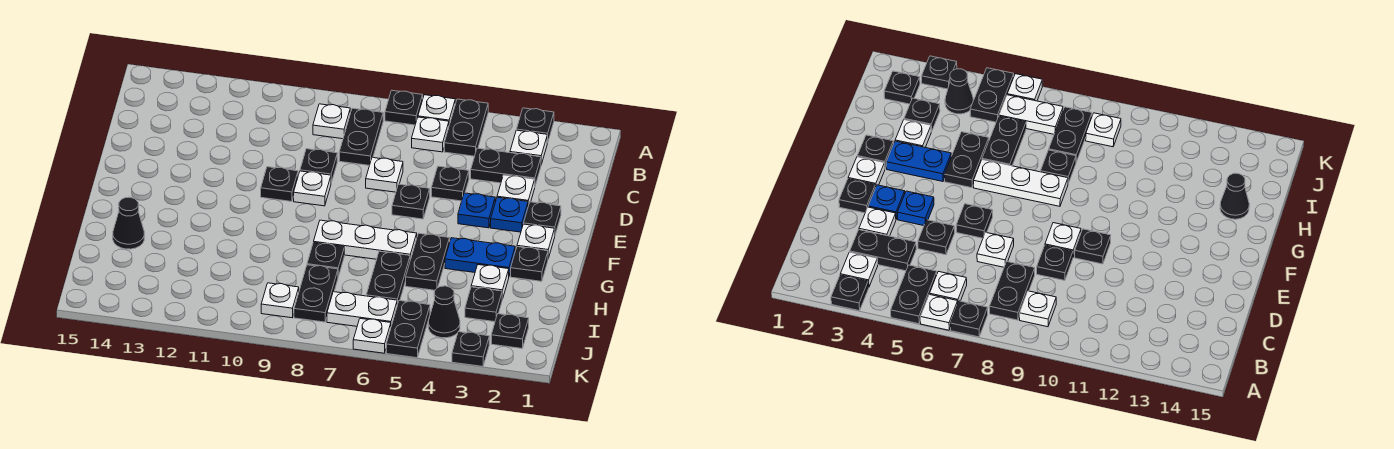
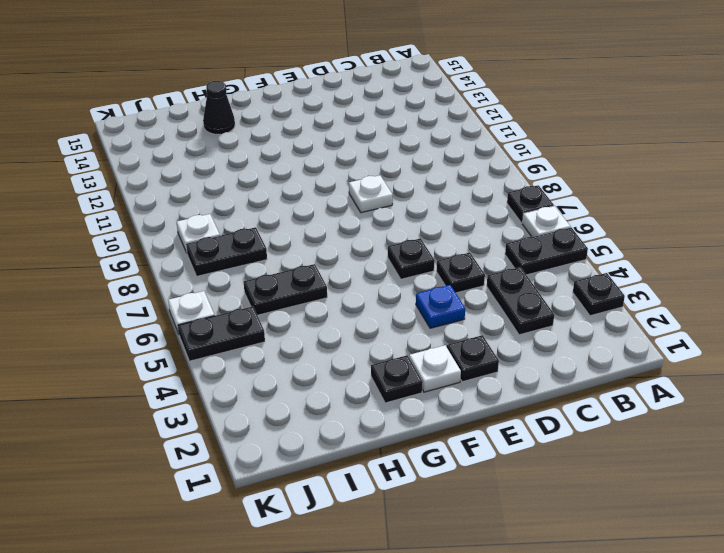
none -> white 1x1 plate [510,130,547,164]
none -> white 1x1 plate [412,117,449,152]
none -> black 1x2 plate [339,108,383,165]
none -> white 1x1 plate [313,104,350,139]

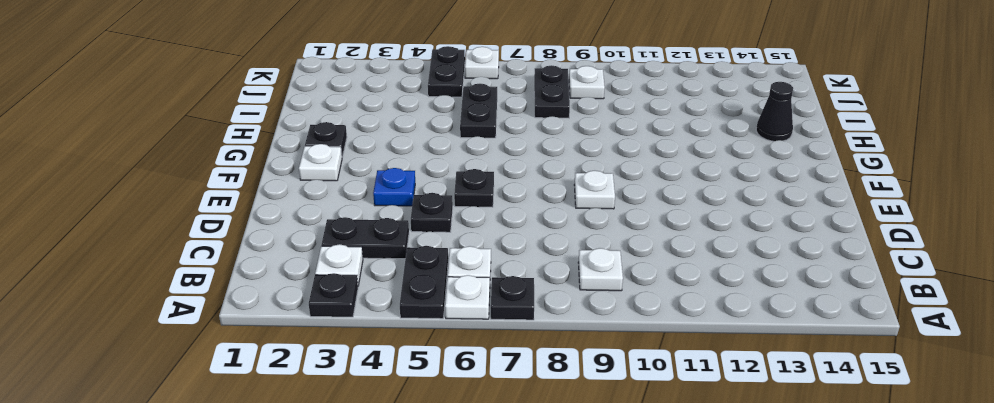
none -> black 1x2 plate [339,108,383,165]
none -> white 1x1 plate [497,175,535,206]
none -> white 1x1 plate [366,158,403,192]
none -> black 1x1 plate [300,149,337,183]

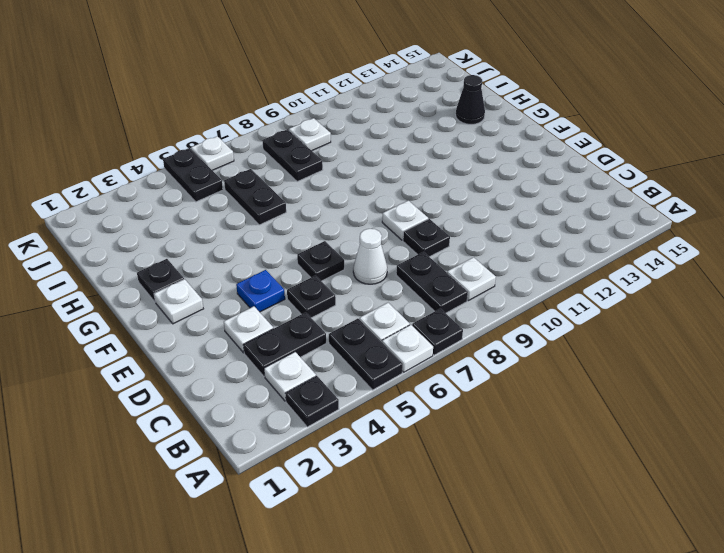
white 1x1 cone [353,229,387,284] -> white 1x1 plate [366,158,403,192]
none -> black 1x1 plate [524,202,561,234]
none -> blue 1x1 plate [491,197,528,232]
none -> black 1x1 plate [261,167,298,202]
none -> blue 1x2 plate [445,238,515,276]

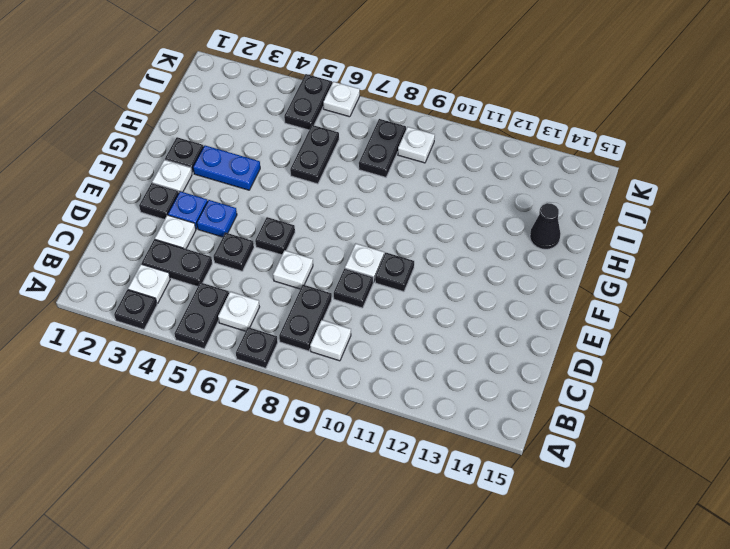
none -> white 1x1 plate [418,95,455,125]
none -> black 1x2 plate [406,233,450,290]
none -> white 1x3 plate [314,220,417,260]
none -> white 1x1 plate [471,265,509,299]

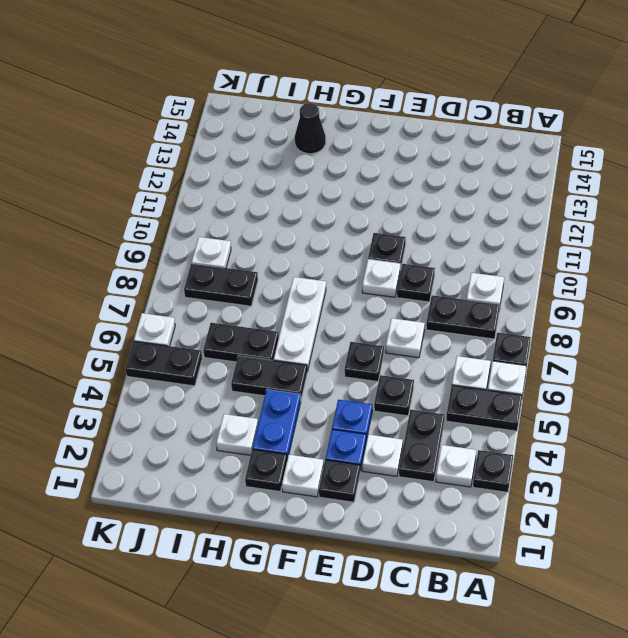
none -> black 1x1 plate [307,243,344,277]
none -> black 1x1 plate [465,287,502,322]
none -> black 1x1 plate [491,314,529,348]
none -> black 1x1 cone [428,286,460,338]

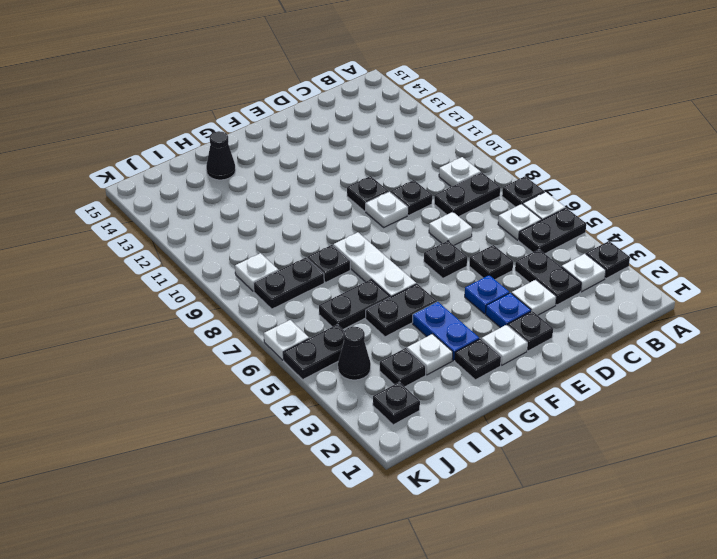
none -> white 1x2 plate [327,292,397,326]
none -> black 1x1 plate [452,332,489,366]

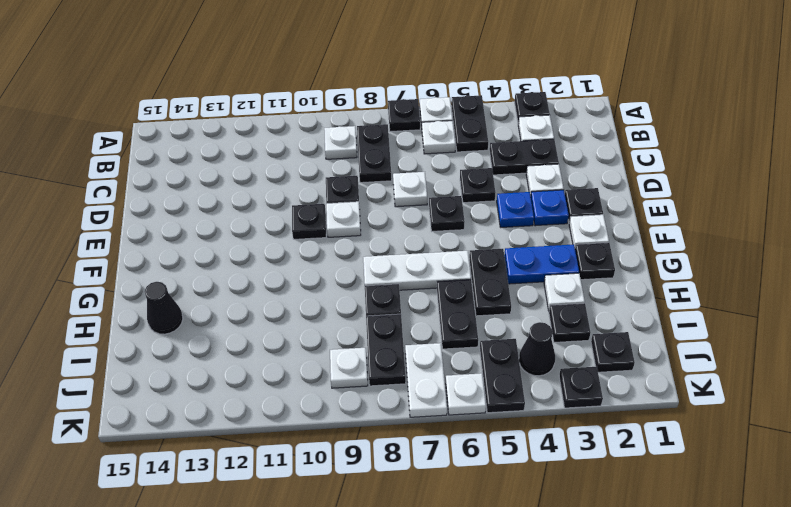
white 1x2 plate [405,343,447,417] -> white 1x2 plate turned to [327,292,397,326]

